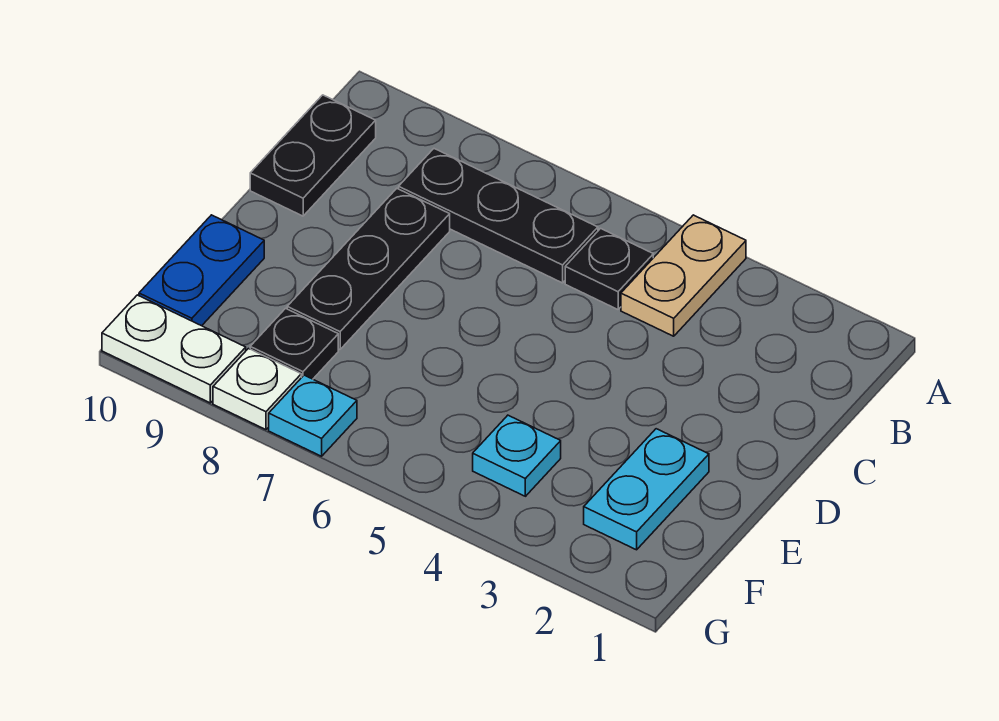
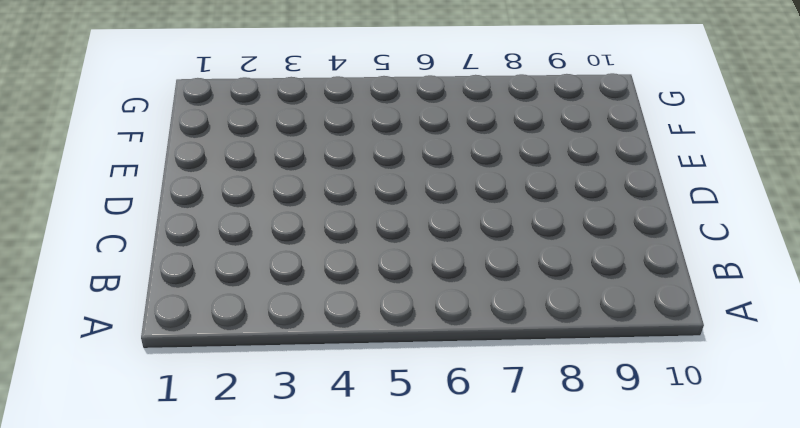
none -> tan 1x2 plate [621,215,746,336]
none -> black 1x1 plate [565,228,653,309]
none -> black 1x3 plate [399,149,598,283]

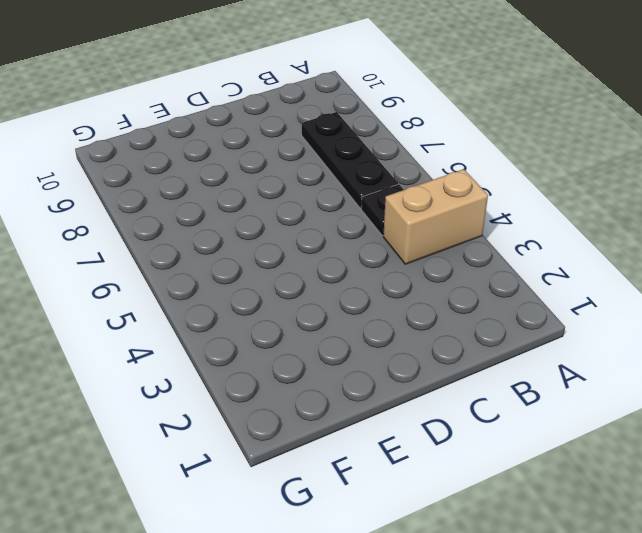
tan 1x2 brick [383,169,488,264] -> tan 1x2 plate [621,215,746,336]
none -> black 1x2 plate [250,95,376,216]
none -> black 1x3 plate [287,189,450,349]
none -> cyan 1x2 plate [584,429,709,550]

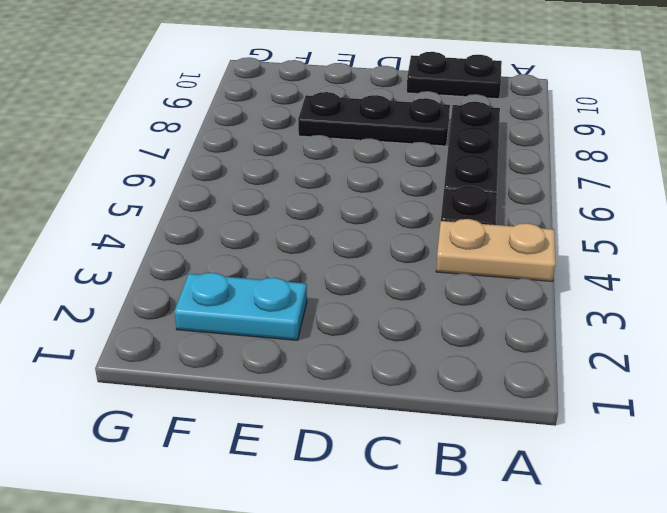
none -> blue 1x2 plate [139,215,264,326]
none -> cyan 1x1 plate [473,415,561,496]
none -> black 1x1 plate [250,308,338,379]

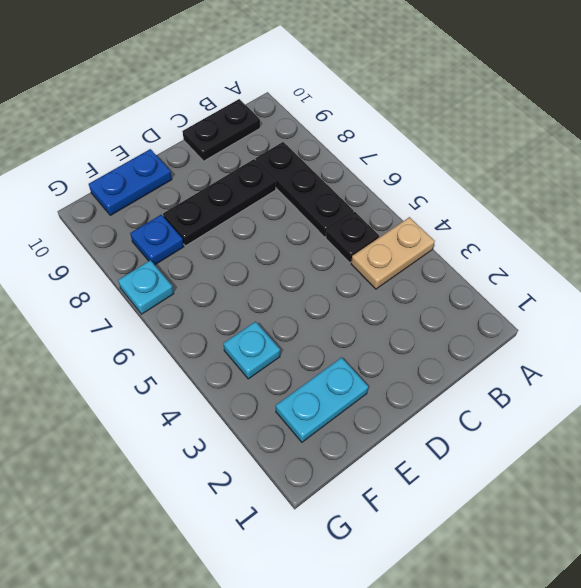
blue 1x1 plate [130,215,184,265] -> black 1x1 plate [250,308,338,379]
none -> white 1x1 plate [213,349,301,430]
none -> white 1x2 plate [102,295,246,403]

